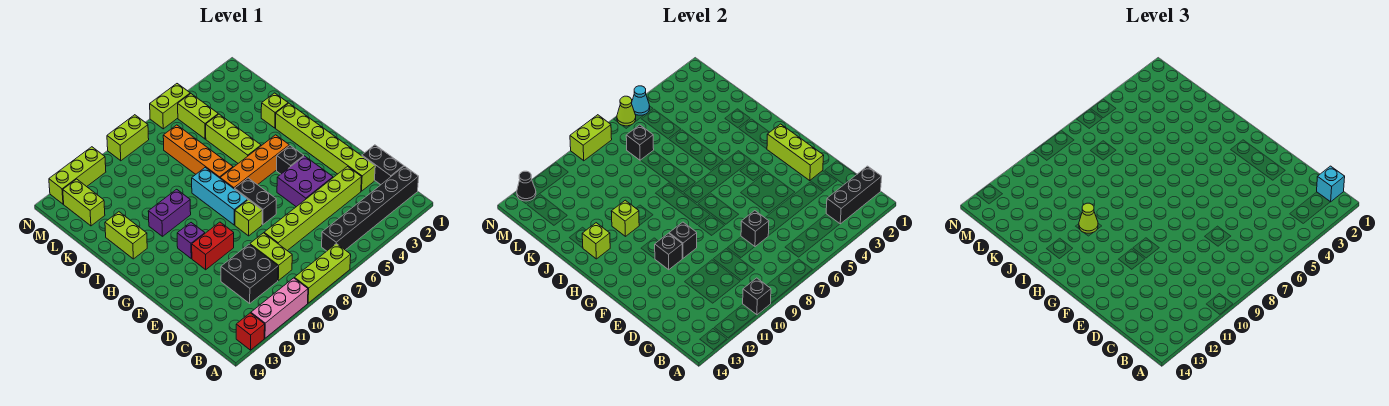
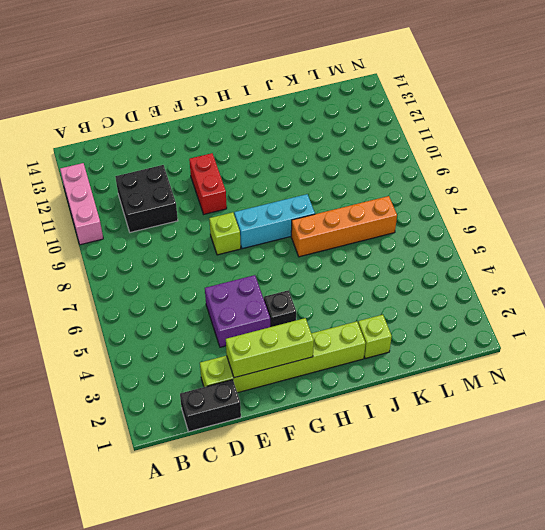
none -> lime 1x3 brick [295,244,351,303]
none -> red 1x1 brick [236,313,265,350]
none -> black 1x6 brick [322,166,419,251]
none -> lime 1x2 brick [250,233,292,280]

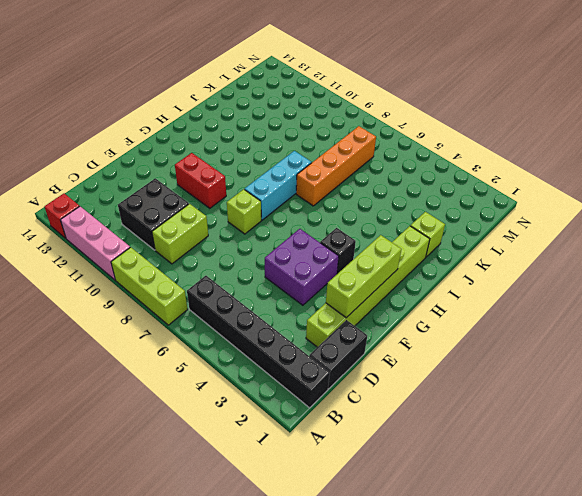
none -> lime 1x6 brick [264,167,362,251]
none -> black 1x2 brick [235,178,276,225]
none -> purple 1x1 brick [177,223,205,258]
none -> orange 1x4 brick [220,135,289,189]

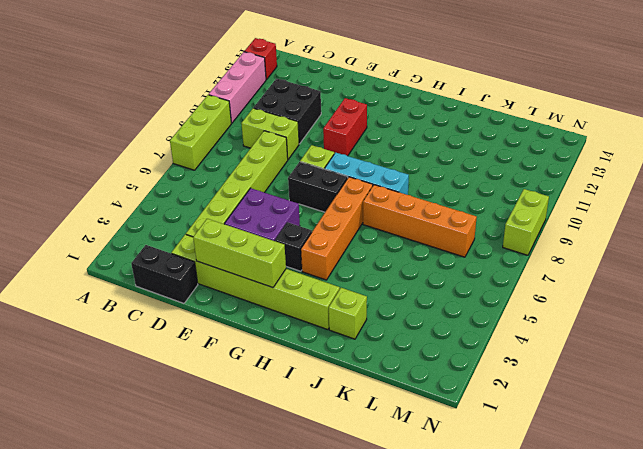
none -> black 1x6 brick [322,166,419,251]
none -> purple 1x1 brick [177,223,205,258]
none -> lime 1x3 brick [206,114,261,163]
none -> purple 1x2 brick [148,189,191,236]

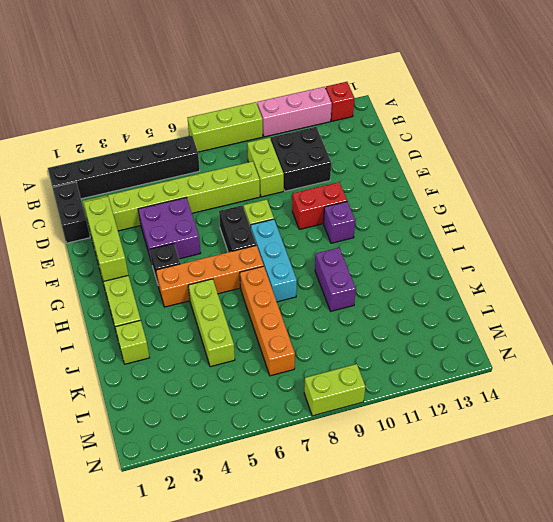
purple 1x2 brick [315,248,356,311] -> purple 1x2 brick turned to [148,189,191,236]
none -> lime 1x2 brick [105,212,147,259]
none -> lime 1x2 brick [178,94,218,139]
none -> lime 1x2 brick [63,179,105,226]
none -> lime 1x2 brick [150,84,190,129]

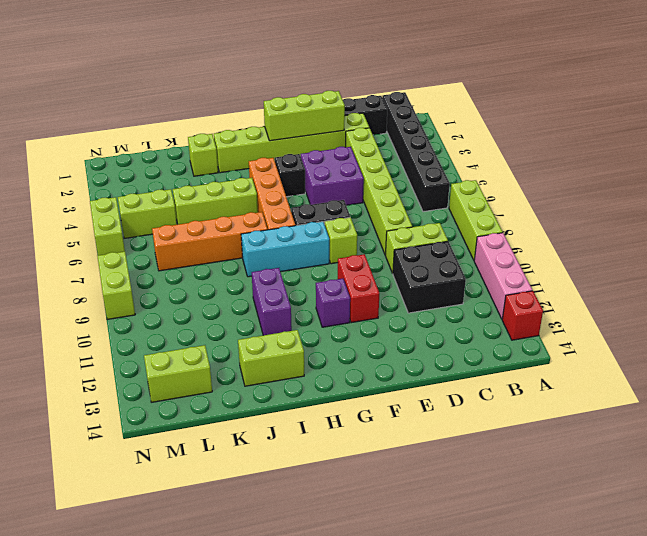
none -> lime 1x3 brick [49,147,106,204]
none -> black 1x1 brick [743,278,771,315]
none -> black 1x3 brick [826,166,882,224]
none -> black 1x1 brick [741,211,769,247]

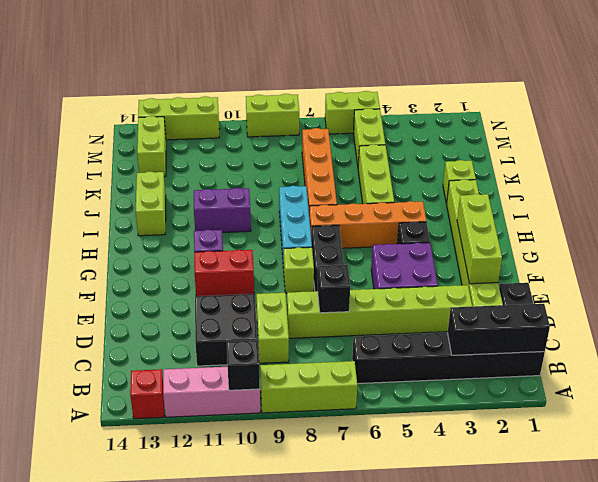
none -> black 1x1 brick [669,222,697,258]
none -> black 1x1 brick [655,233,682,270]
none -> lime 1x1 brick [611,200,639,236]
none -> lime 1x1 brick [582,223,610,259]

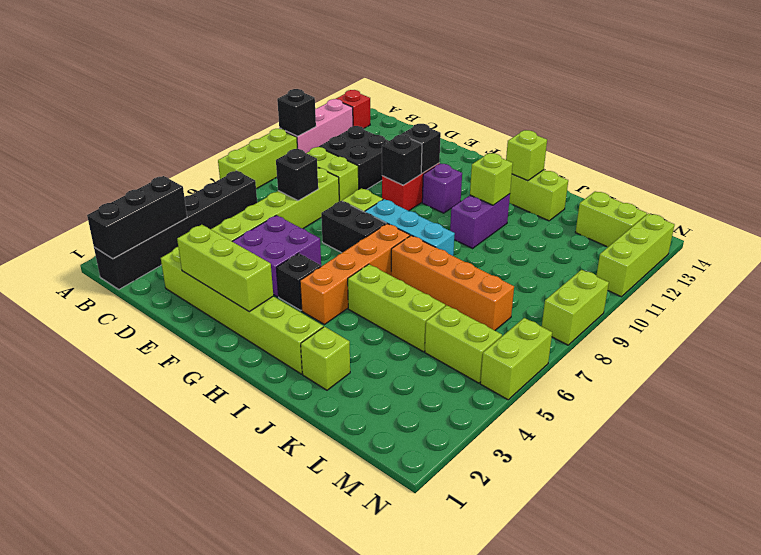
none -> black 1x2 brick [362,145,404,185]
none -> black 1x1 brick [626,125,654,160]
none -> cyan 1x1 cone [632,86,650,115]
none -> lime 1x1 cone [617,96,636,126]

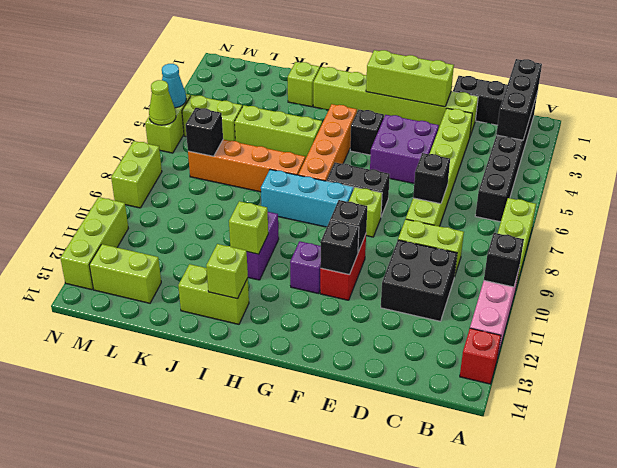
none -> lime 1x2 brick [570,115,612,161]
none -> black 1x1 cone [517,171,536,201]
none -> cyan 1x1 brick [1317,166,1345,202]
none -> lime 1x1 cone [1079,203,1098,233]

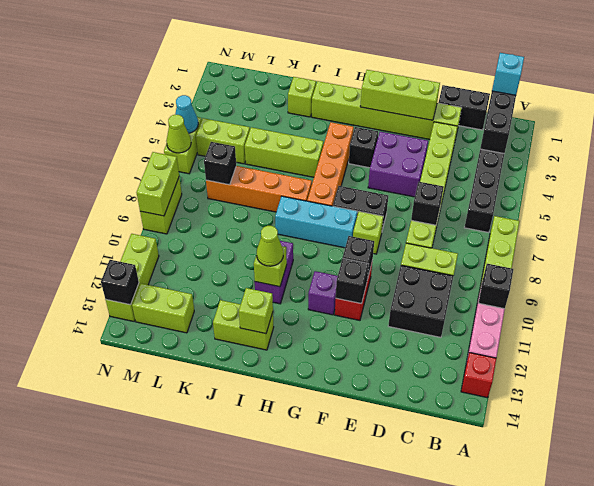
black 1x1 brick [101,260,139,305] -> black 1x1 cone [517,171,536,201]

